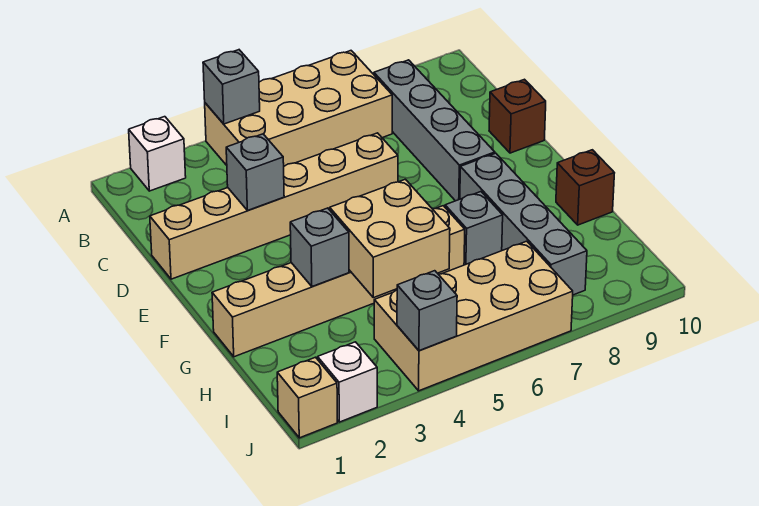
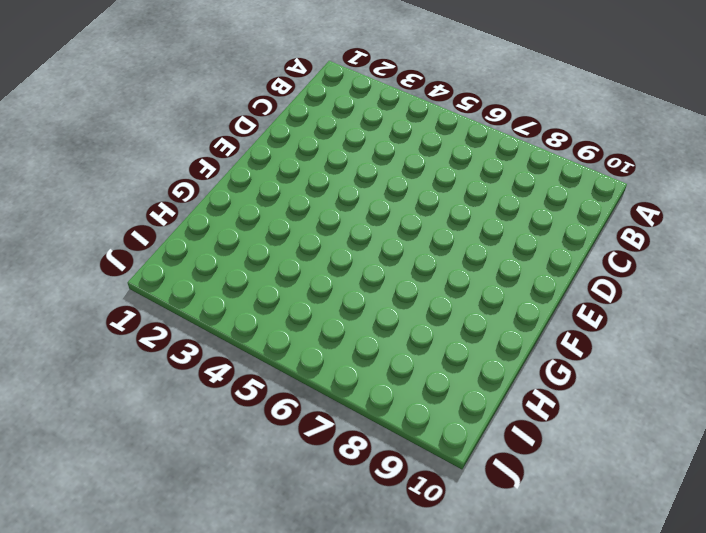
none -> white 1x1 brick [129,117,186,191]
none -> tan 2x4 brick [205,51,392,166]
none -> grey 1x4 brick [374,60,495,201]

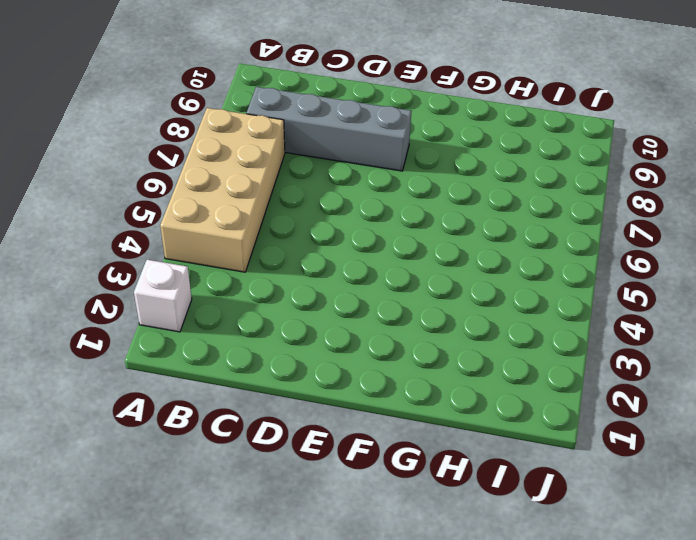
none -> tan 1x6 brick [150,133,398,279]
none -> brown 1x1 brick [489,79,546,153]
none -> grey 1x4 brick [460,153,587,295]

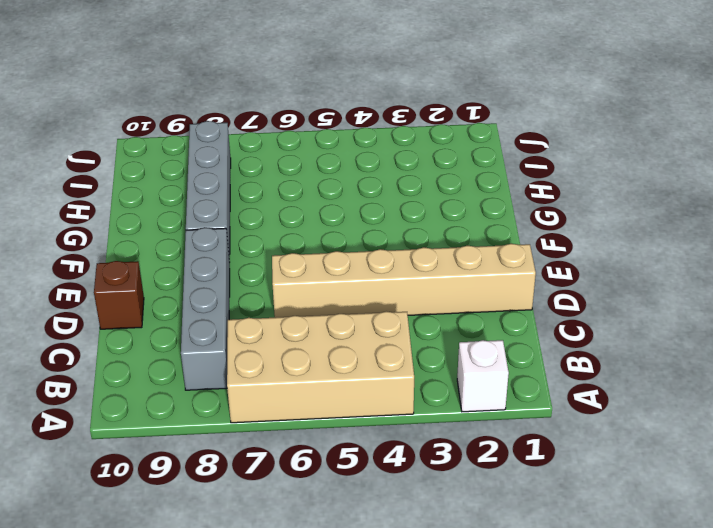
none -> tan 1x6 brick [212,206,465,357]
none -> grey 1x1 brick [445,192,503,265]
none -> brown 1x1 brick [556,150,614,225]

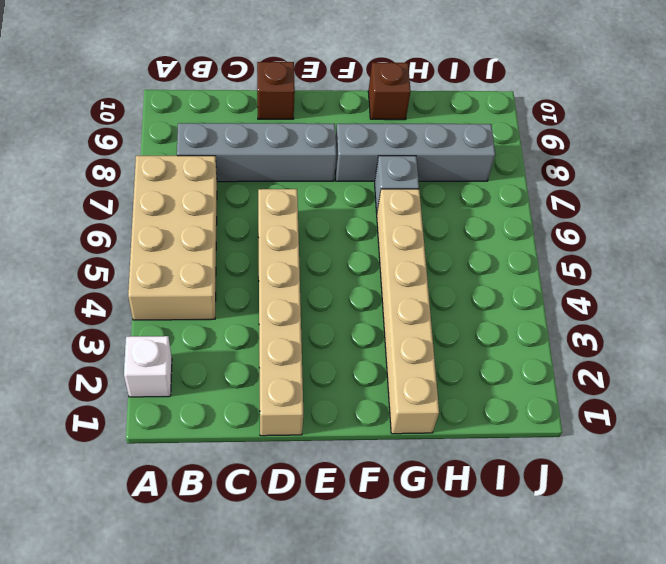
none -> tan 2x4 brick [374,241,573,391]
none -> tan 1x1 brick [277,357,337,438]
none -> white 1x1 brick [318,342,377,422]

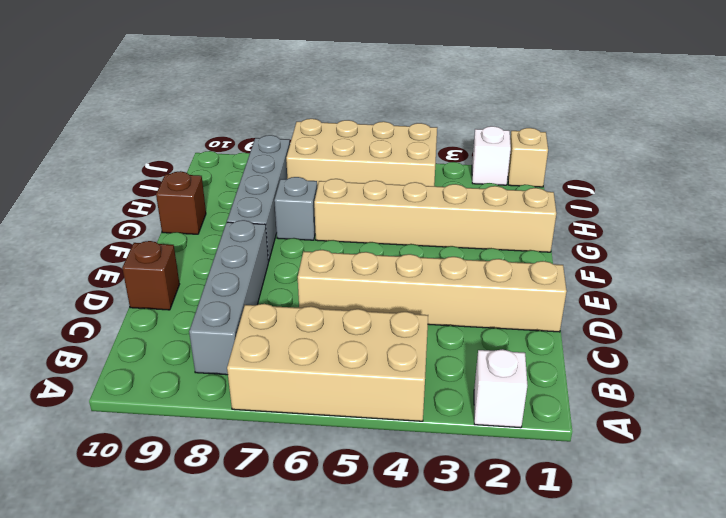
none -> grey 1x1 brick [203,50,260,124]
none -> grey 1x1 brick [226,134,284,211]
none -> grey 1x1 brick [290,208,349,287]

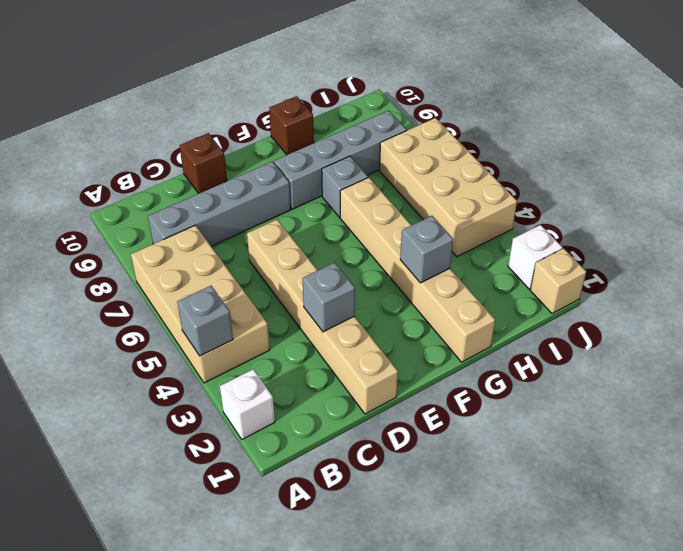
none -> tan 2x2 brick [330,179,450,298]
none -> grey 1x1 brick [397,271,457,351]

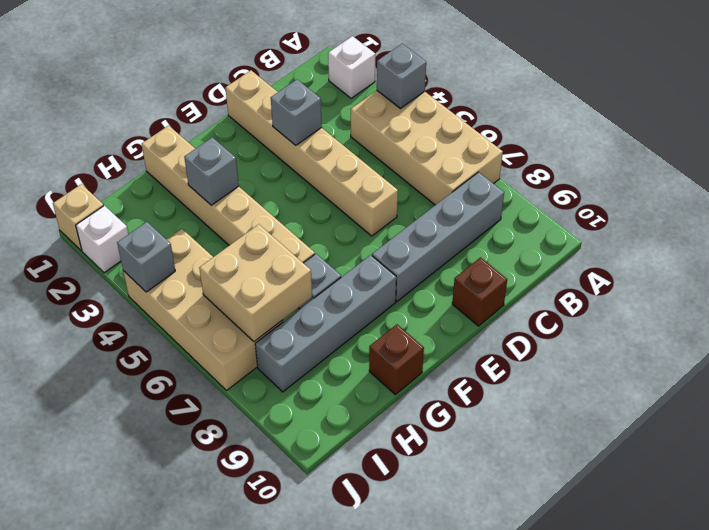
tan 2x2 brick [199,224,312,342] -> tan 2x2 brick moved to [330,179,450,298]

